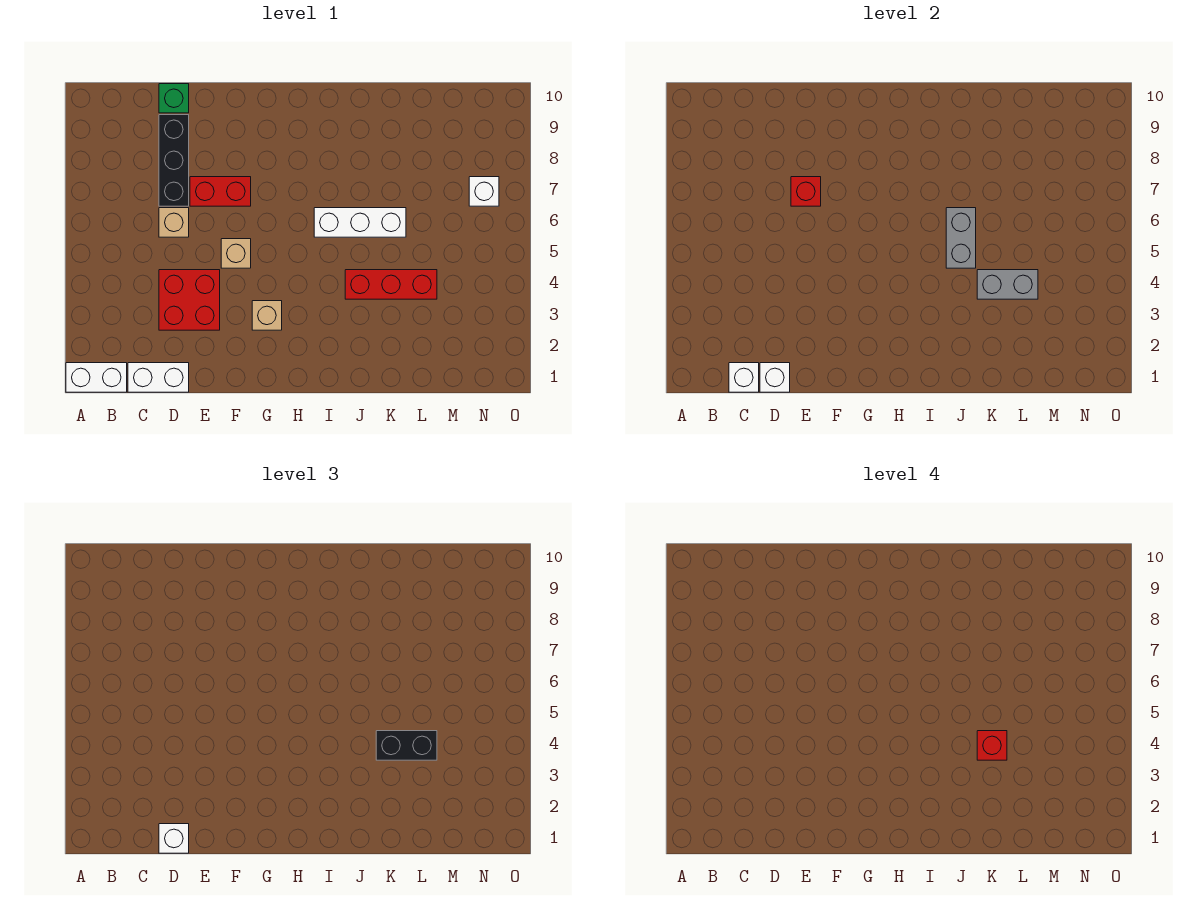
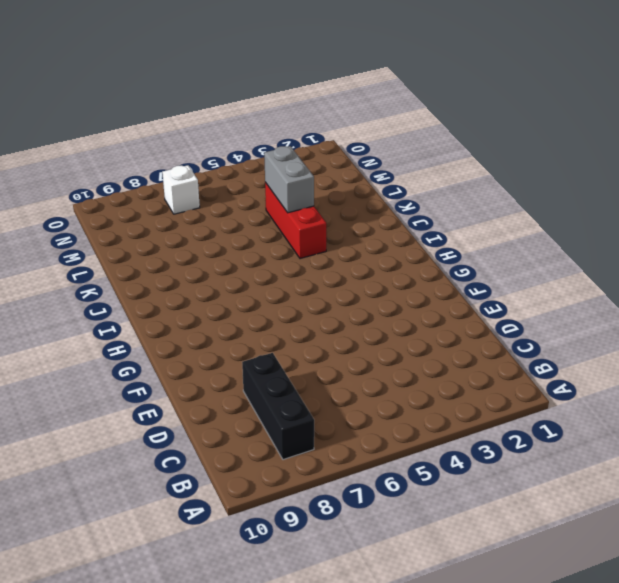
black 1x3 brick [242,353,314,460] -> black 1x3 brick turned to [159,115,189,206]
none -> white 1x2 brick [66,363,127,392]
none -> white 1x2 brick [128,363,189,392]
none -> red 2x2 brick [159,270,220,330]

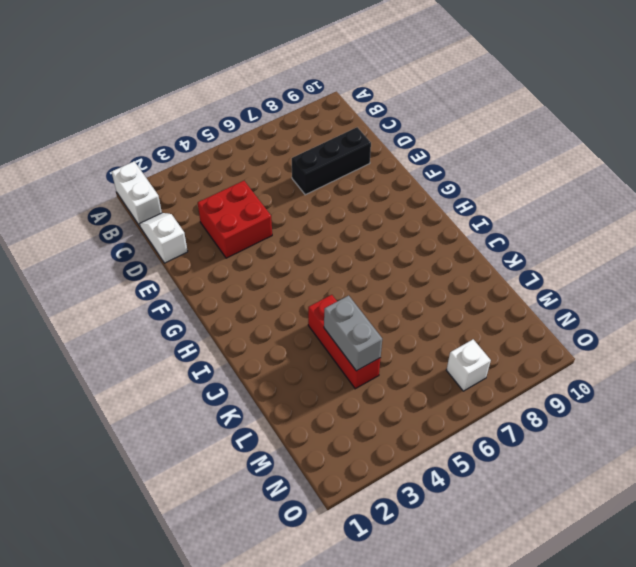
white 1x2 slope [140,213,188,263] -> white 1x2 brick [128,363,189,392]
none -> tan 1x1 brick [159,208,189,237]
none -> green 1x1 brick [159,84,189,113]
none -> red 1x2 brick [190,177,251,206]

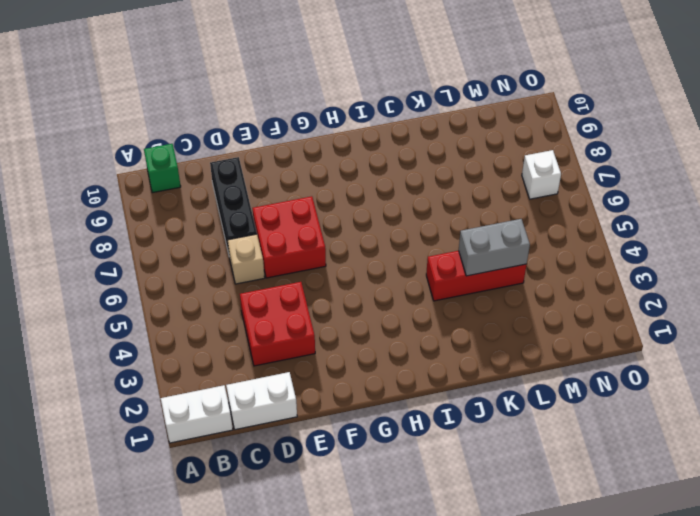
green 1x1 brick [144,144,181,193] -> green 1x1 brick moved to [159,84,189,113]
red 2x2 brick [253,196,326,278] -> red 1x2 brick [190,177,251,206]
none -> tan 1x1 brick [221,239,251,268]
none -> tan 1x1 brick [252,301,282,330]
none -> white 1x3 brick [314,208,406,237]

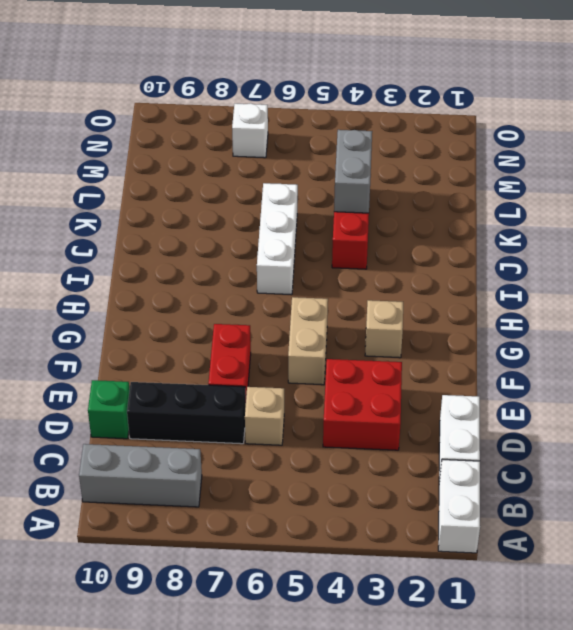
grey 1x3 brick [79,444,202,507] -> none
tan 1x2 brick [288,297,328,385] -> tan 1x1 brick [221,239,251,268]
none -> white 1x1 brick [729,363,759,392]
none -> white 1x1 brick [760,363,790,392]
none -> red 1x1 brick [791,177,821,206]

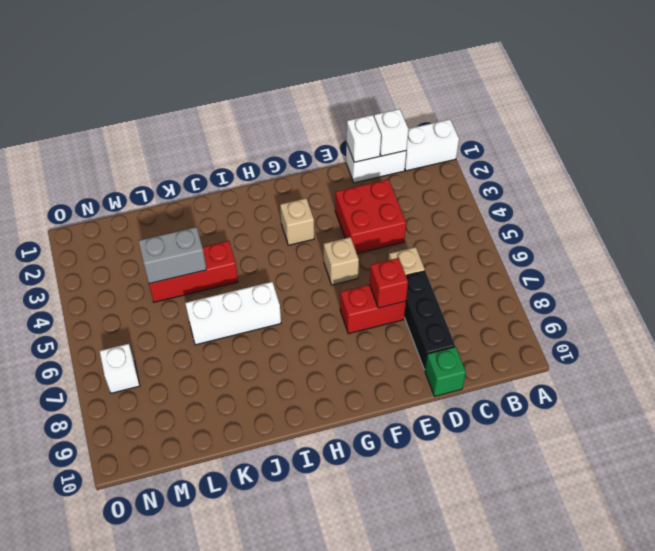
none -> grey 1x2 brick [946,208,976,268]
none -> white 1x1 brick [159,824,189,853]
none -> black 1x2 brick [376,731,437,760]

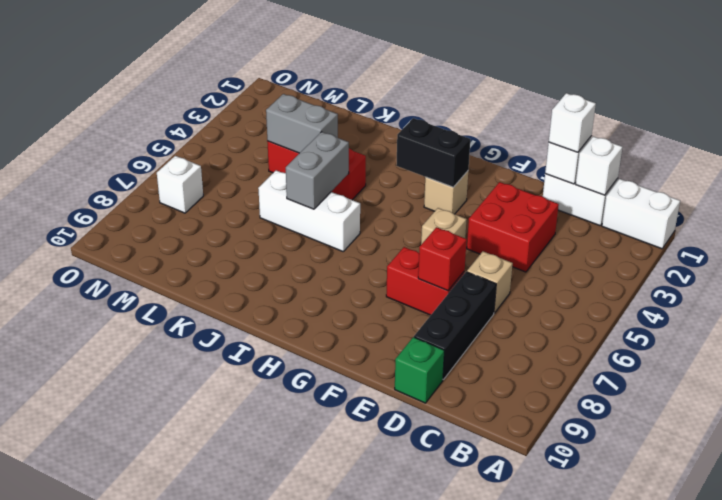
black 1x2 brick [396,118,470,187] -> black 1x2 brick moved to [376,731,437,760]
none -> red 1x1 brick [977,731,1007,760]

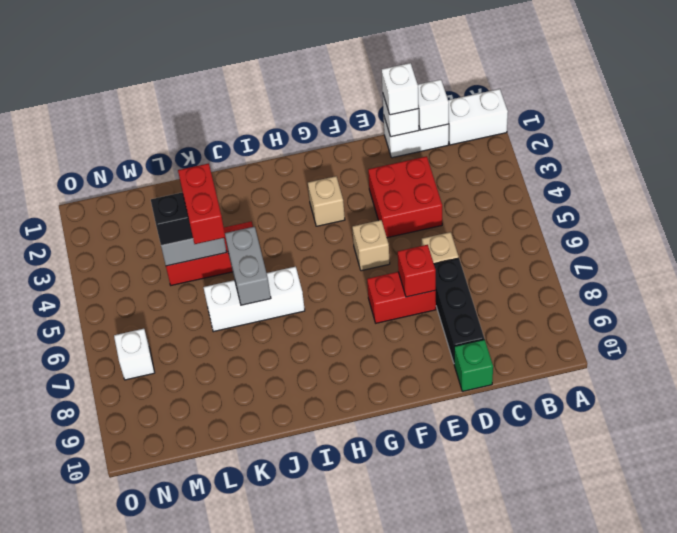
red 1x2 brick [178,163,225,244] -> red 1x1 brick [977,731,1007,760]

